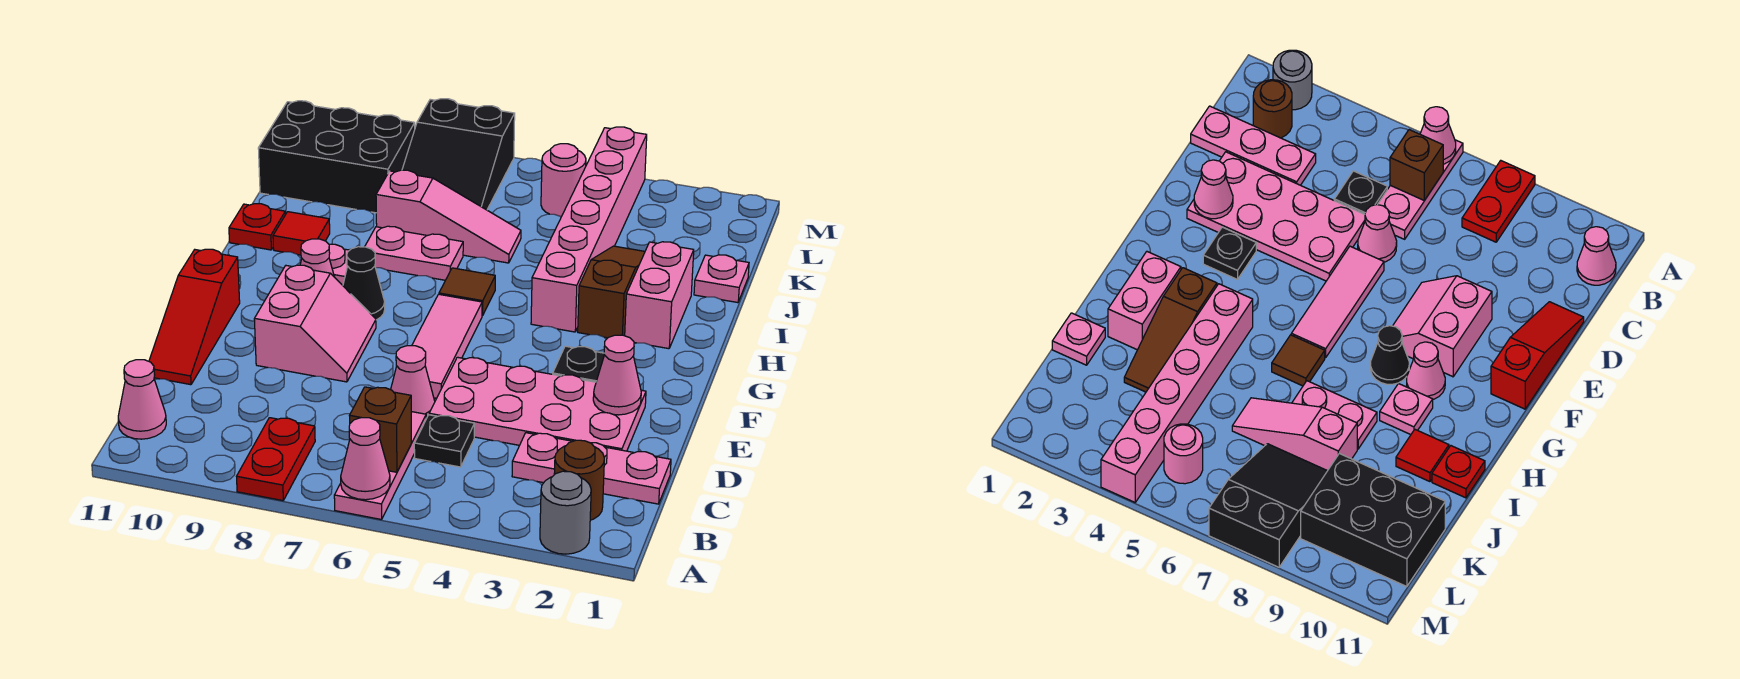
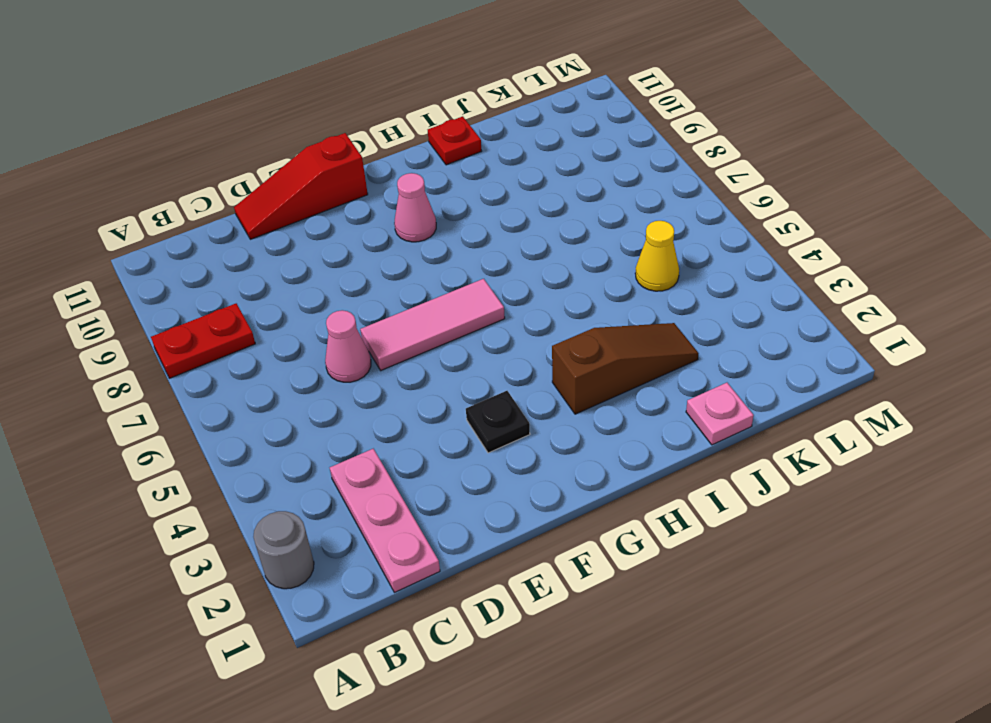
yellow 1x1 cone [635,221,679,291] -> none
none -> pink 1x3 plate [334,412,426,520]
none -> brown 1x1 round brick [554,440,604,520]
none -> pink 1x1 cone [118,360,166,439]
none -> black 1x1 plate [414,415,475,467]

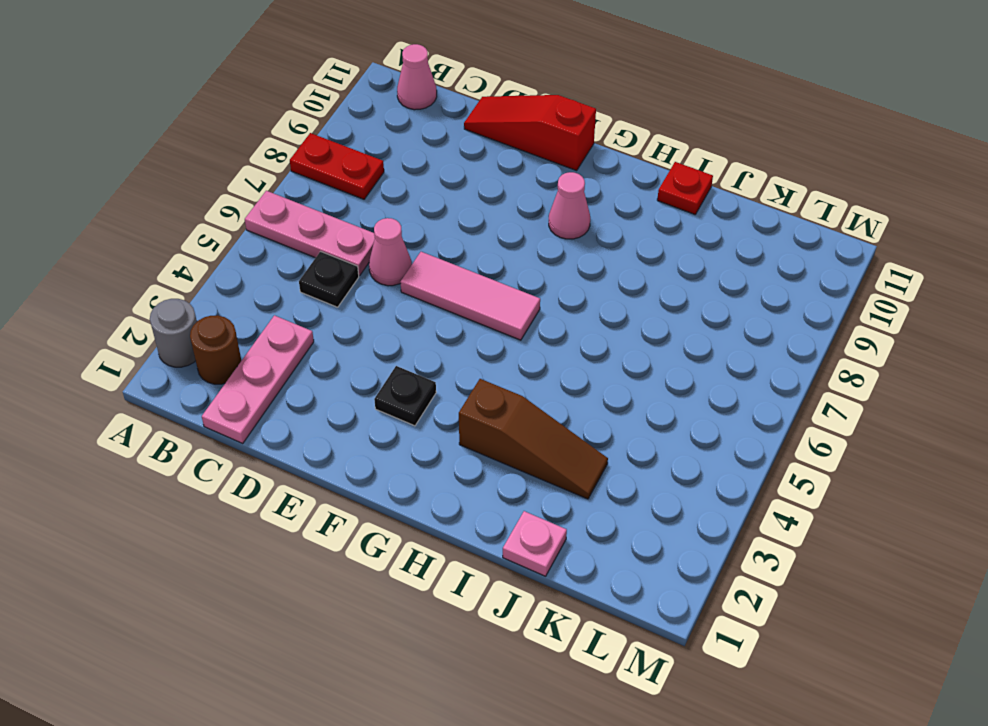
none -> pink 2x4 plate [429,357,646,451]
none -> pink 2x2 slope [254,265,376,382]
none -> black 1x1 cone [343,247,385,320]
none -> pink 1x2 brick [624,242,694,349]

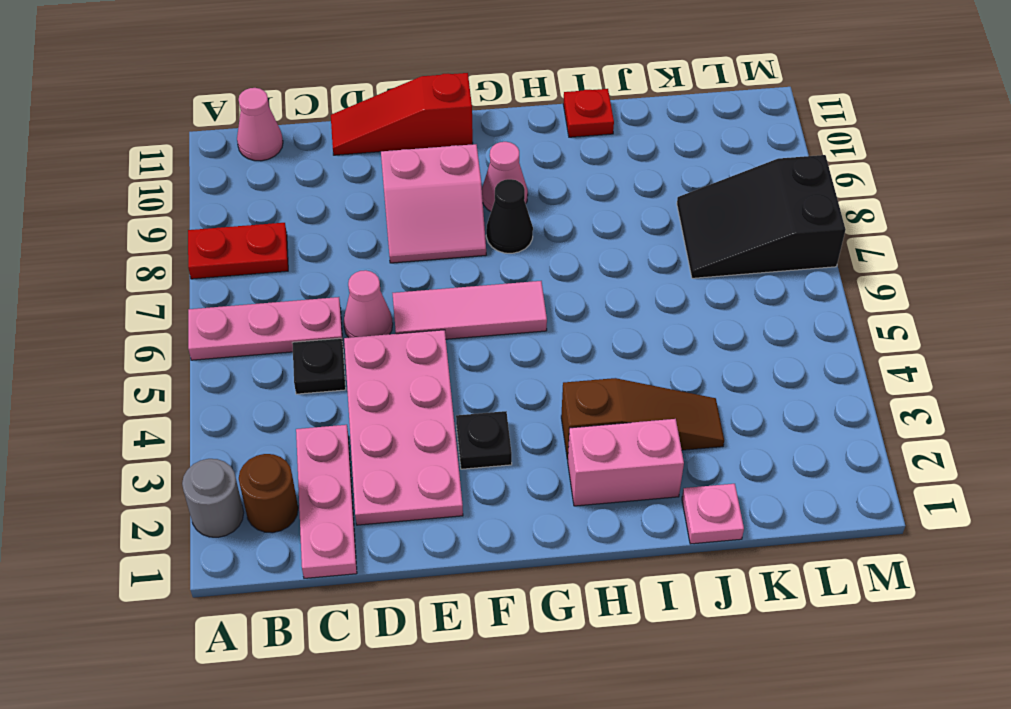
none -> pink 1x6 brick [531,127,647,332]
none -> brown 1x1 tile [439,268,495,316]
none -> pink 1x1 plate [329,244,349,285]
none -> pink 1x2 plate [365,226,463,280]

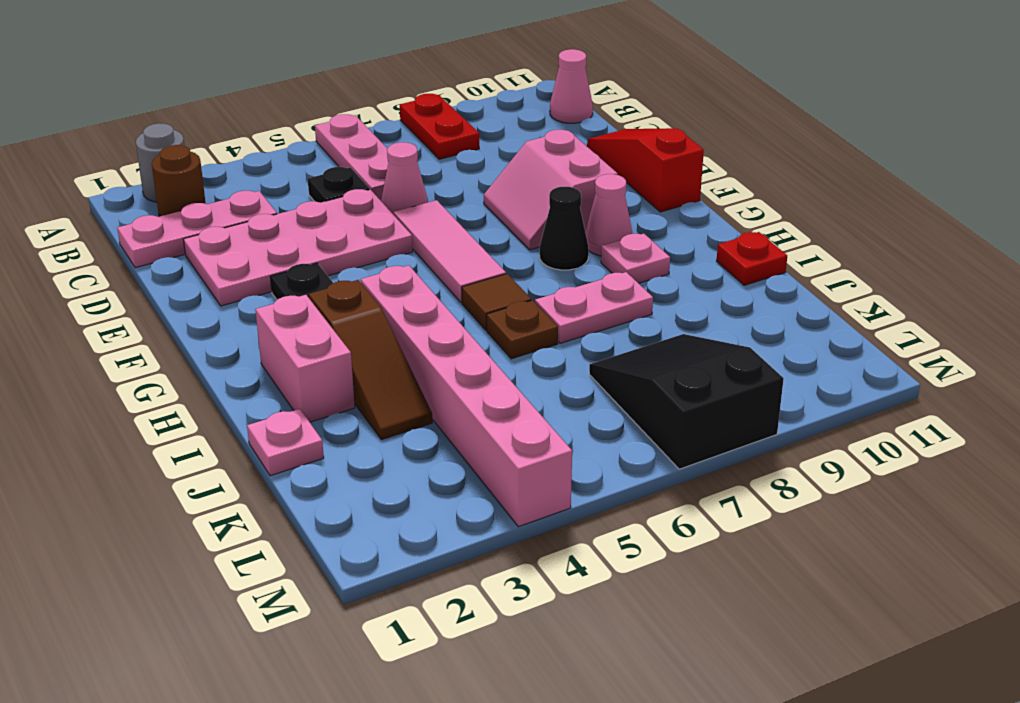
brown 1x1 plate [487,300,558,359] -> none
none -> red 1x1 tile [273,212,330,255]
none -> pink 1x3 slope [376,170,521,263]
none -> black 2x3 brick [258,101,415,213]
none -> pink 1x1 round brick [541,144,586,217]

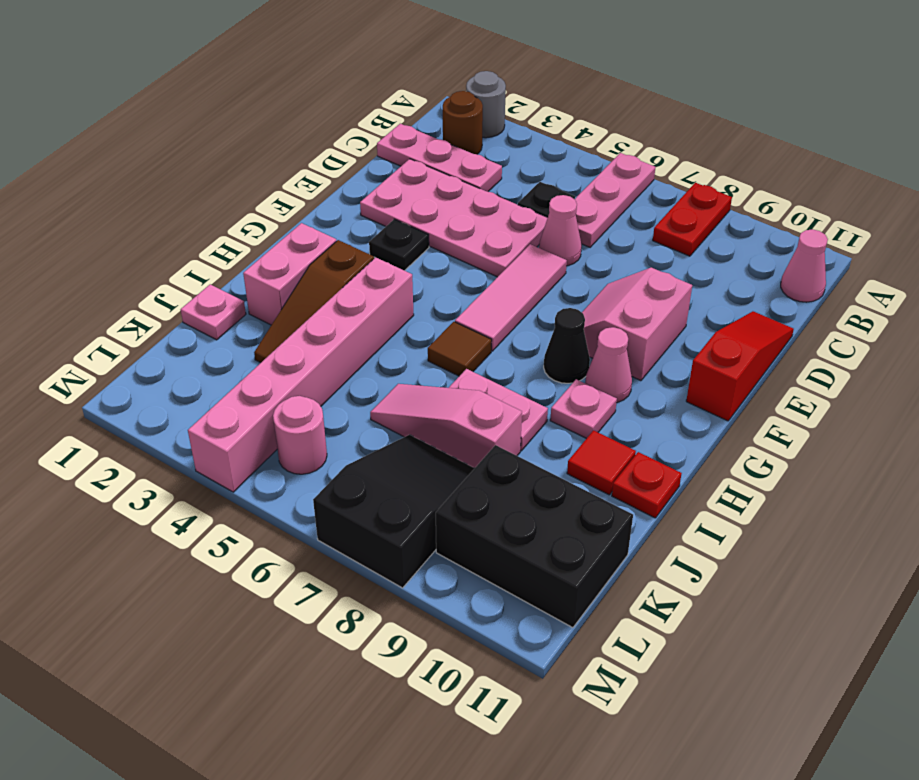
none -> pink 1x1 cone [341,418,390,500]
none -> brown 1x1 brick [349,387,411,472]
none -> pink 1x1 cone [593,335,641,415]

